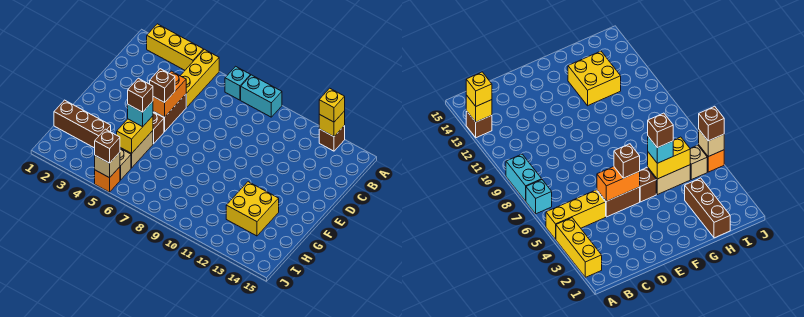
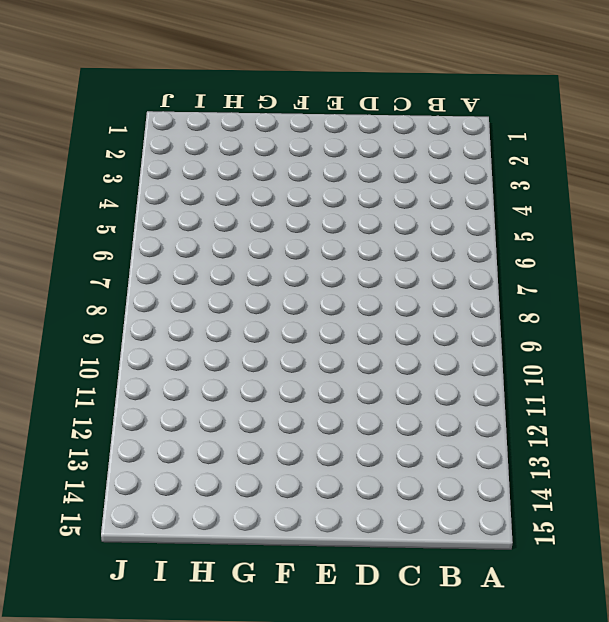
none -> yellow 1x3 brick [147,24,204,70]
none -> yellow 1x3 brick [180,49,219,107]
none -> cyan 1x1 brick [225,66,251,100]

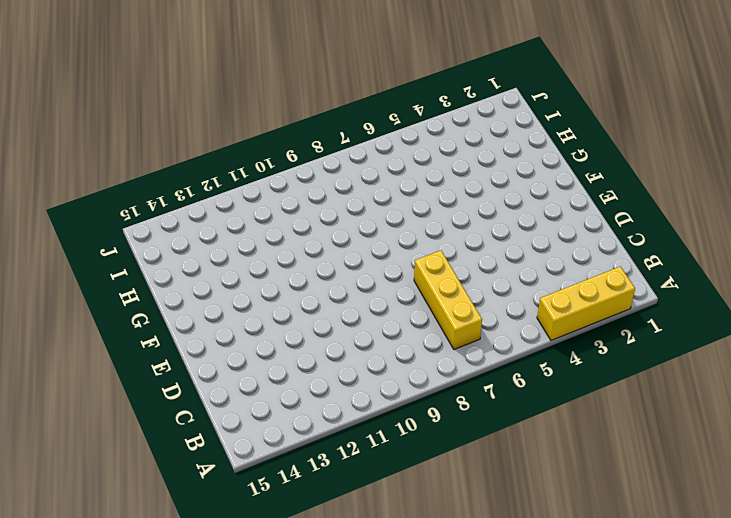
yellow 1x3 brick [414,250,482,349] -> yellow 1x3 brick moved to [180,49,219,107]
none -> cyan 1x1 brick [225,66,251,100]
none -> cyan 1x2 brick [241,75,282,117]
none -> brown 1x1 brick [319,126,345,151]

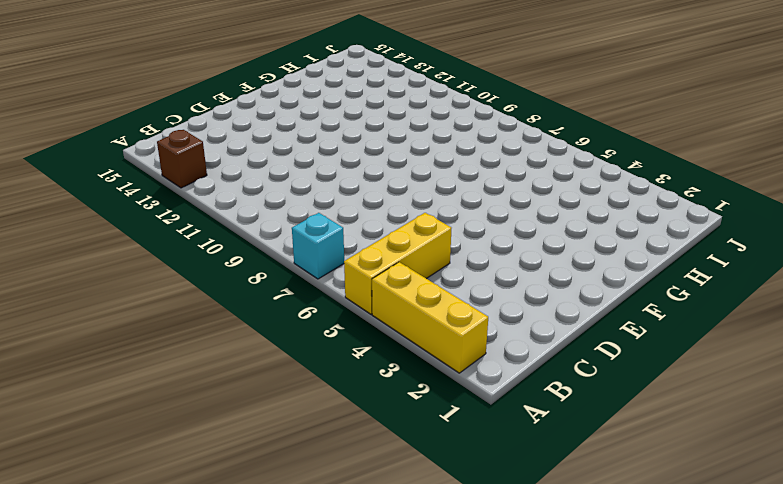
none -> cyan 1x2 brick [241,75,282,117]
none -> brown 1x2 brick [153,94,186,132]
none -> brown 1x1 brick [153,112,164,144]

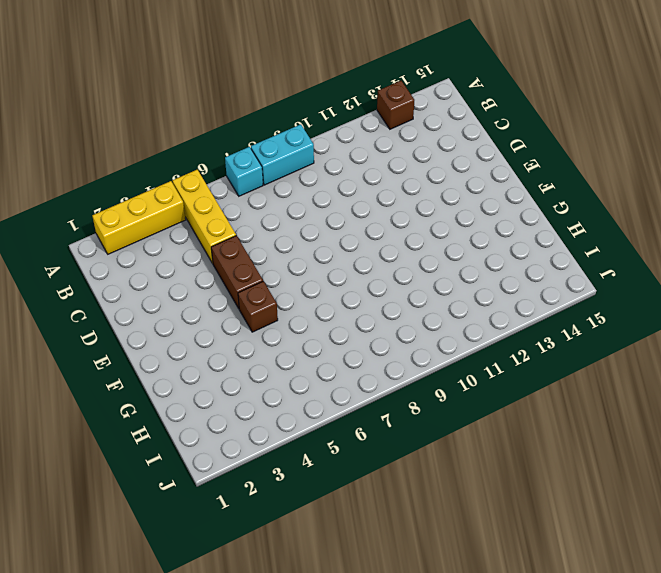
none -> tan 1x2 brick [120,131,153,168]
none -> yellow 2x2 brick [226,182,279,236]
none -> brown 1x3 brick [54,100,111,148]

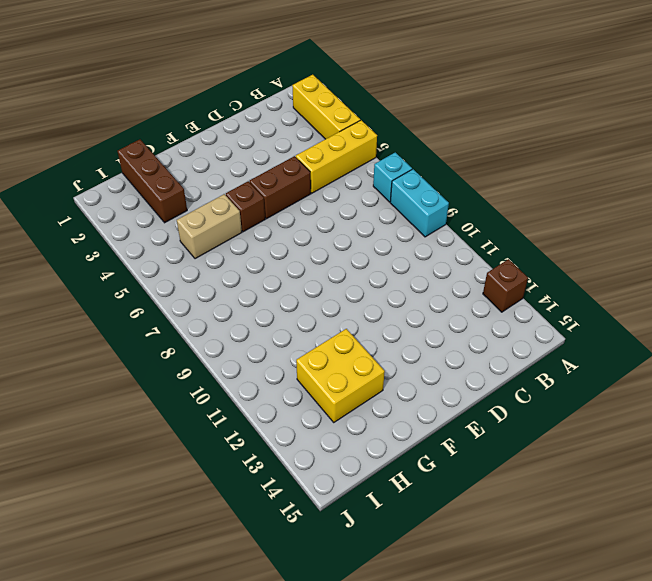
none -> tan 1x1 brick [120,149,131,180]
none -> orange 1x1 brick [95,167,120,192]
none -> yellow 1x1 brick [319,111,345,137]

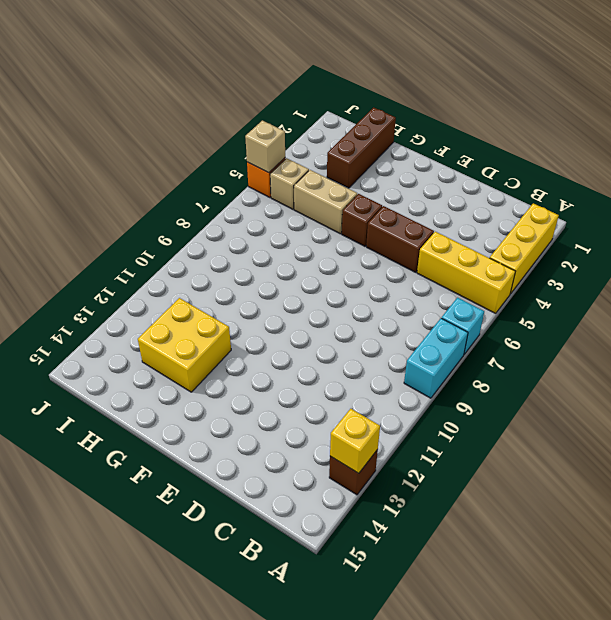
none -> orange 1x2 brick [153,71,186,117]
none -> yellow 1x2 brick [117,116,153,153]
none -> yellow 1x1 brick [319,88,345,122]

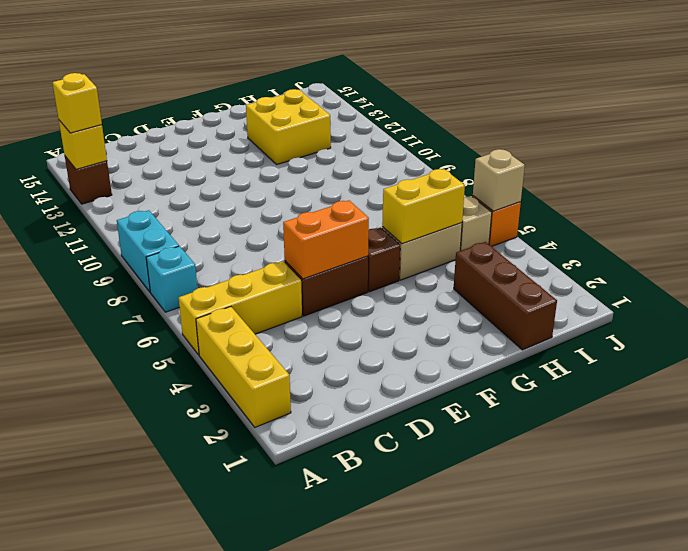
none -> brown 1x1 brick [150,69,175,103]
none -> cyan 1x1 brick [128,101,153,127]
none -> brown 1x1 brick [95,129,120,163]

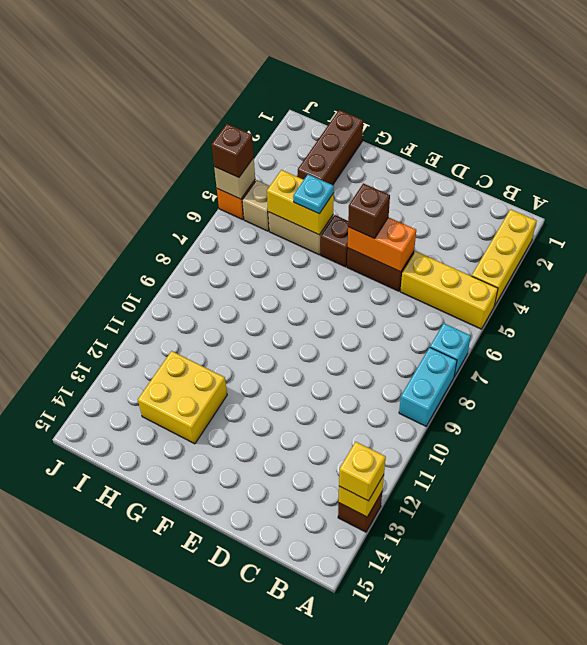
cyan 1x1 plate [293,174,334,214] -> cyan 1x1 brick [128,101,153,127]
none -> brown 1x1 brick [128,78,153,112]

